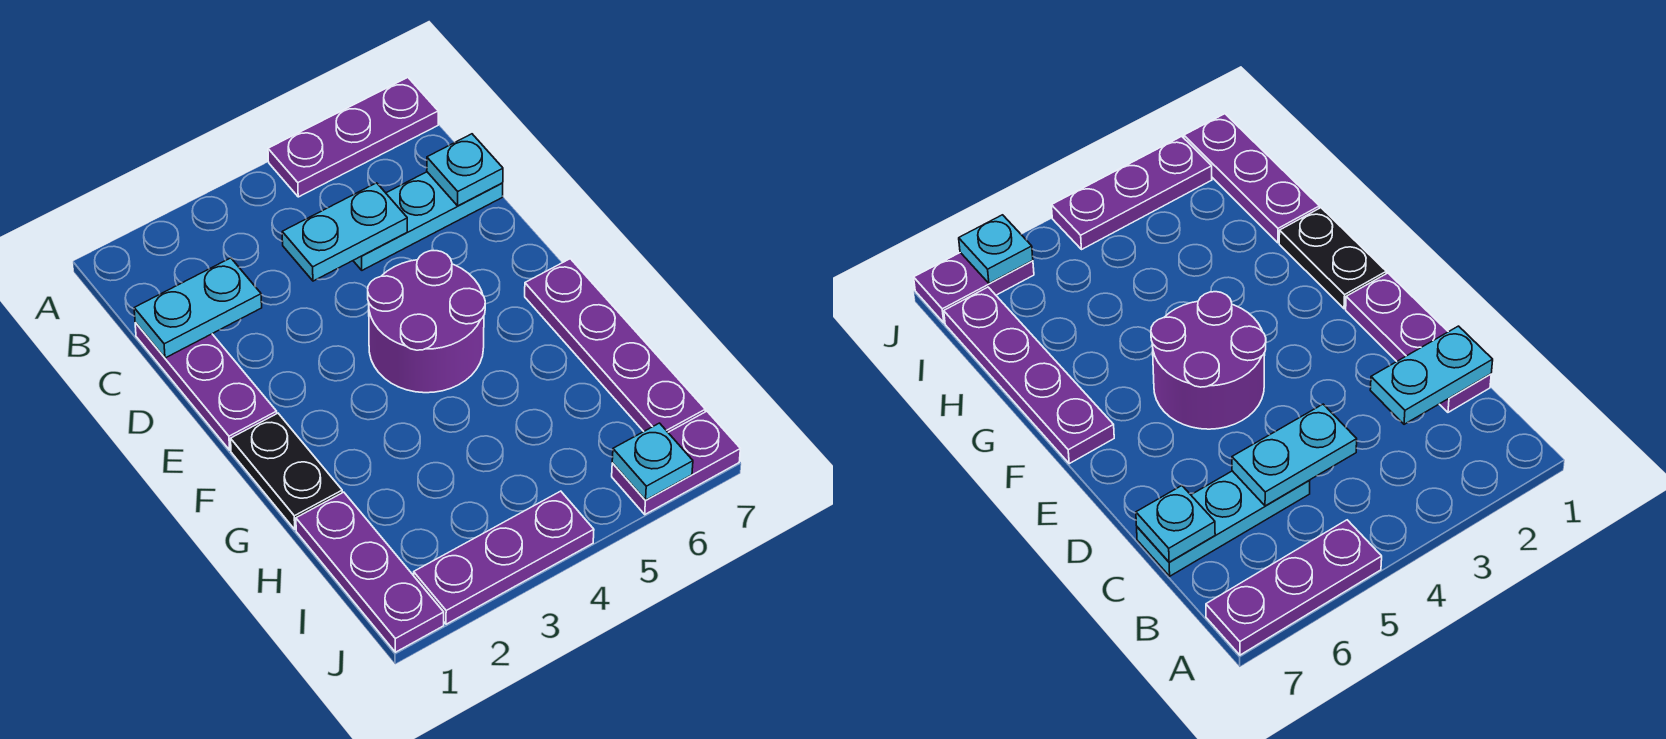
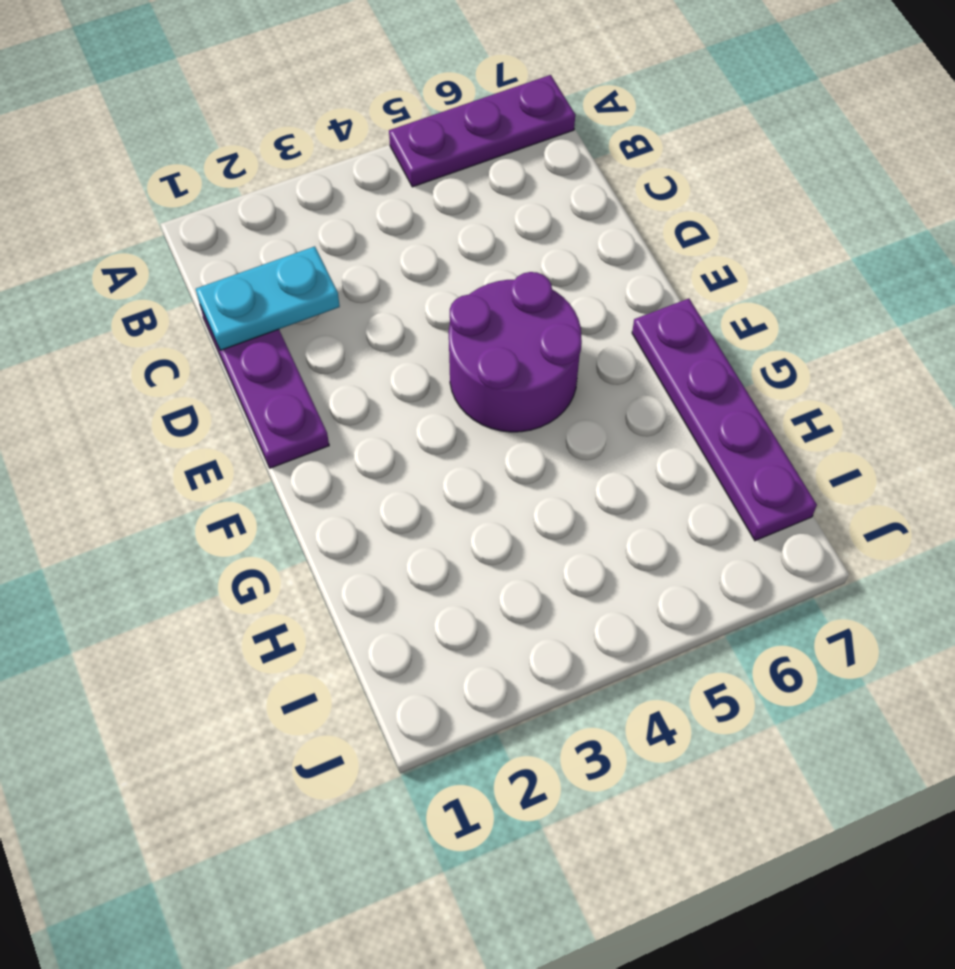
none -> cyan 1x3 plate [353,172,503,270]
none -> black 1x2 plate [231,413,342,529]
none -> purple 1x3 plate [296,492,444,652]

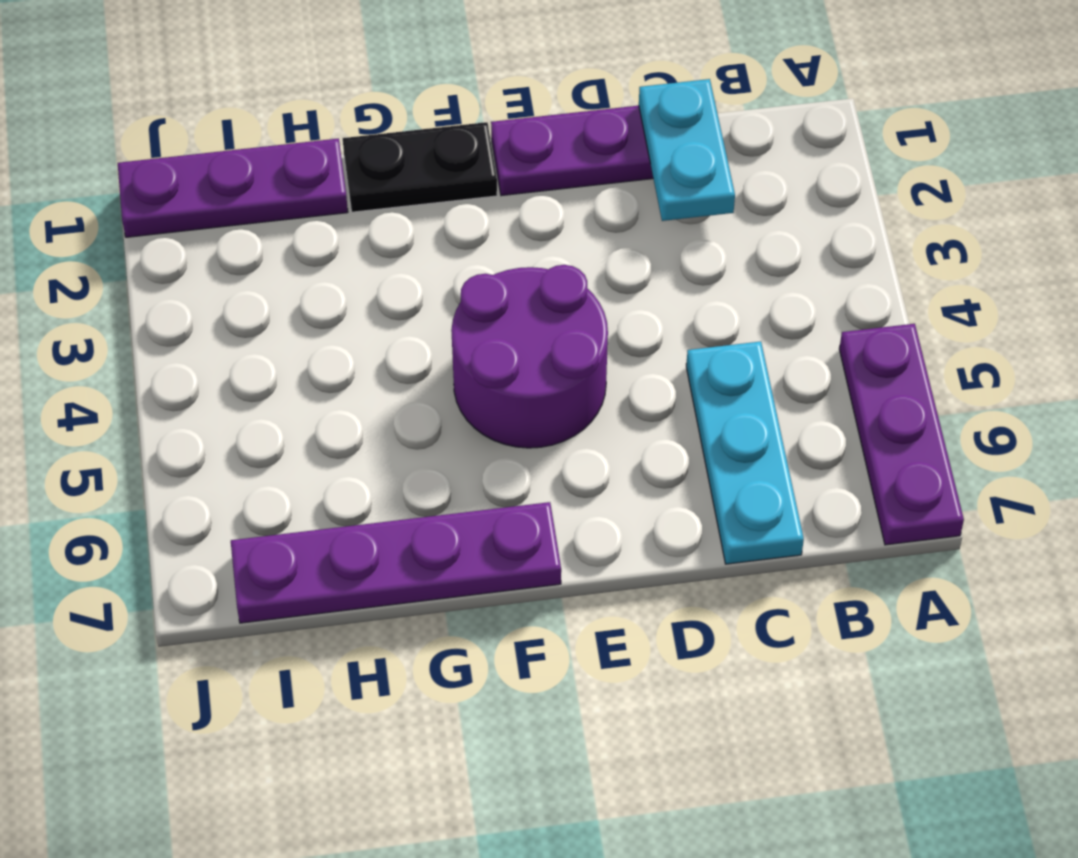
none -> purple 1x3 plate [414,491,594,624]
none -> purple 1x2 plate [612,411,740,514]
none -> cyan 1x2 plate [282,183,407,281]

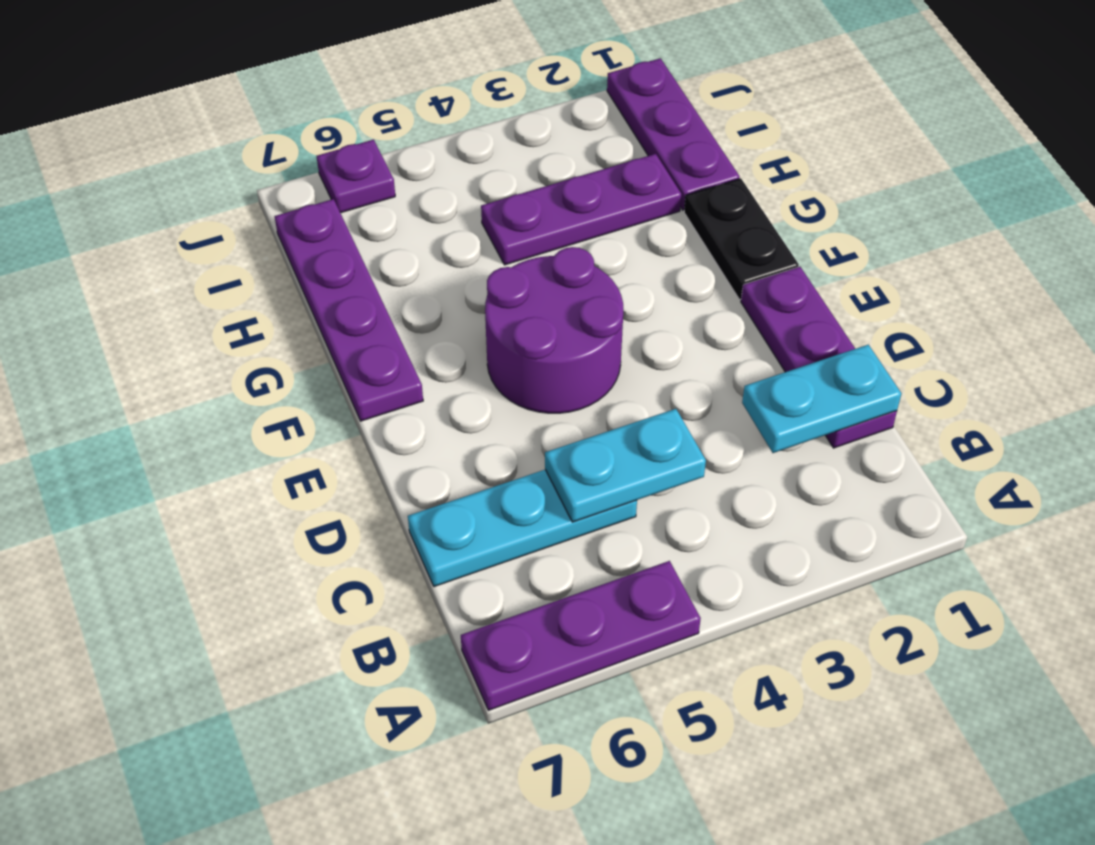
purple 1x3 plate [481,154,681,265] -> purple 1x3 plate moved to [414,491,594,624]
purple 1x1 plate [317,140,395,213] -> purple 1x2 plate [612,411,740,514]
none -> cyan 1x1 plate [427,134,503,206]
none -> cyan 1x1 plate [612,423,693,500]

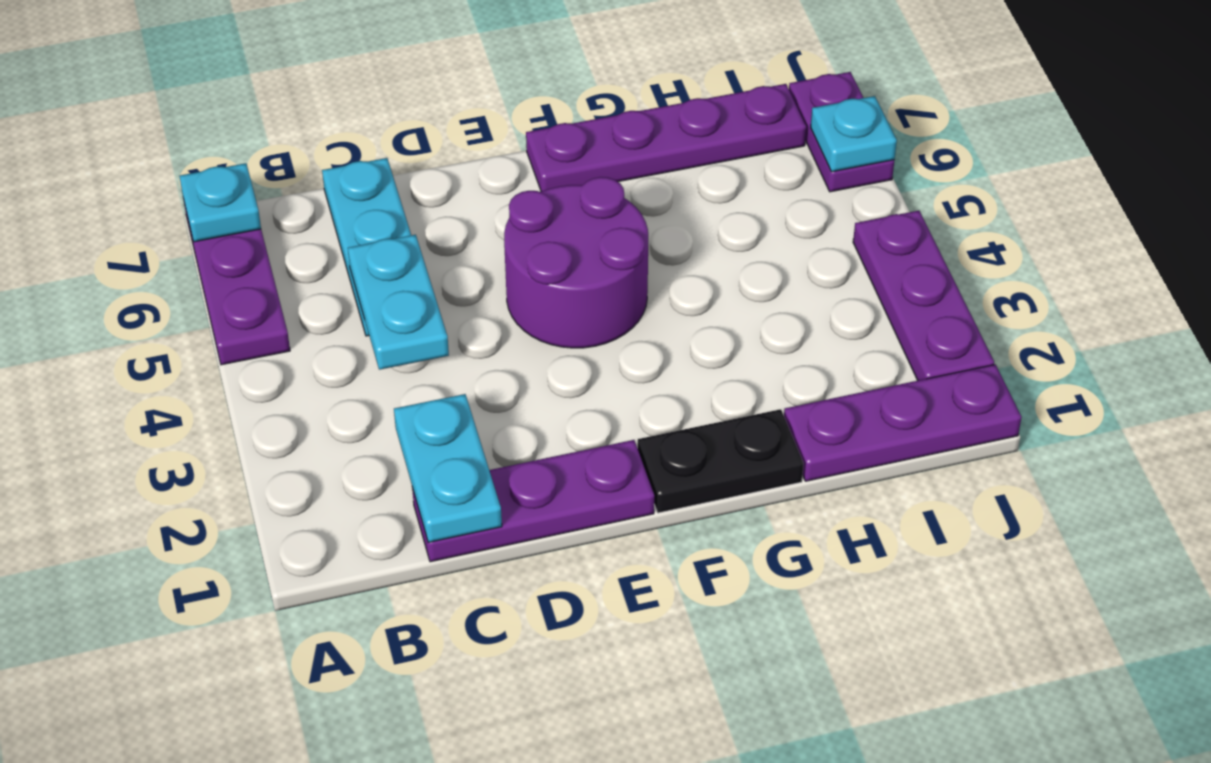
cyan 1x1 plate [179,163,261,242] -> cyan 1x1 plate moved to [427,134,503,206]

